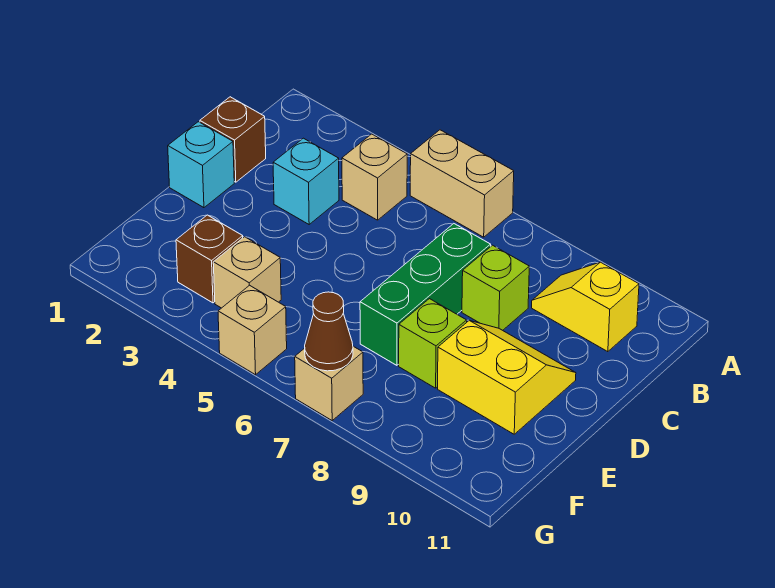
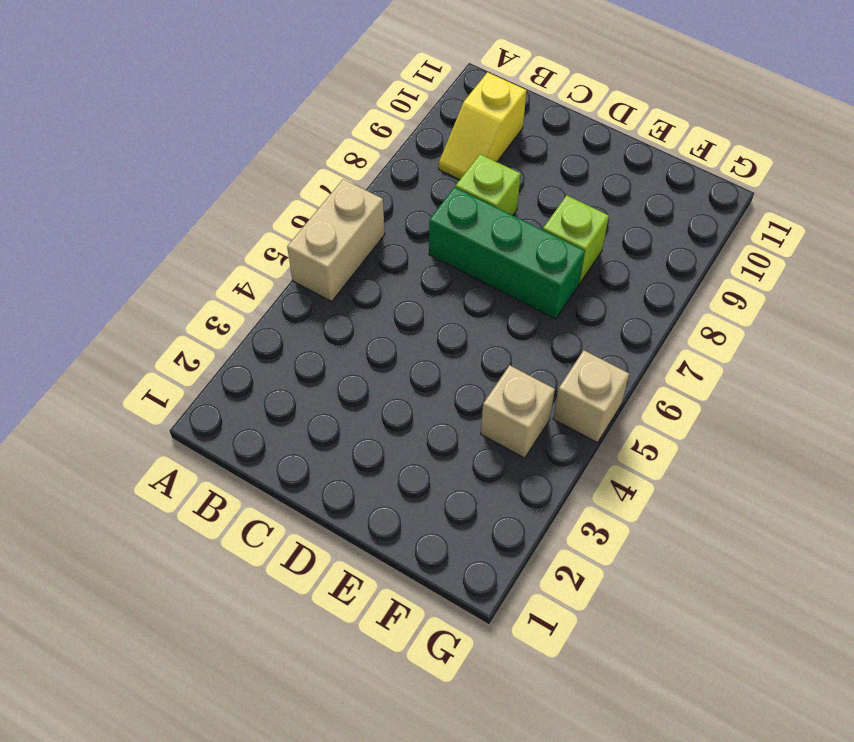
none -> tan 1x1 brick [342,134,407,220]
none -> brown 1x1 brick [200,97,266,182]
none -> cyan 1x1 brick [273,138,339,224]

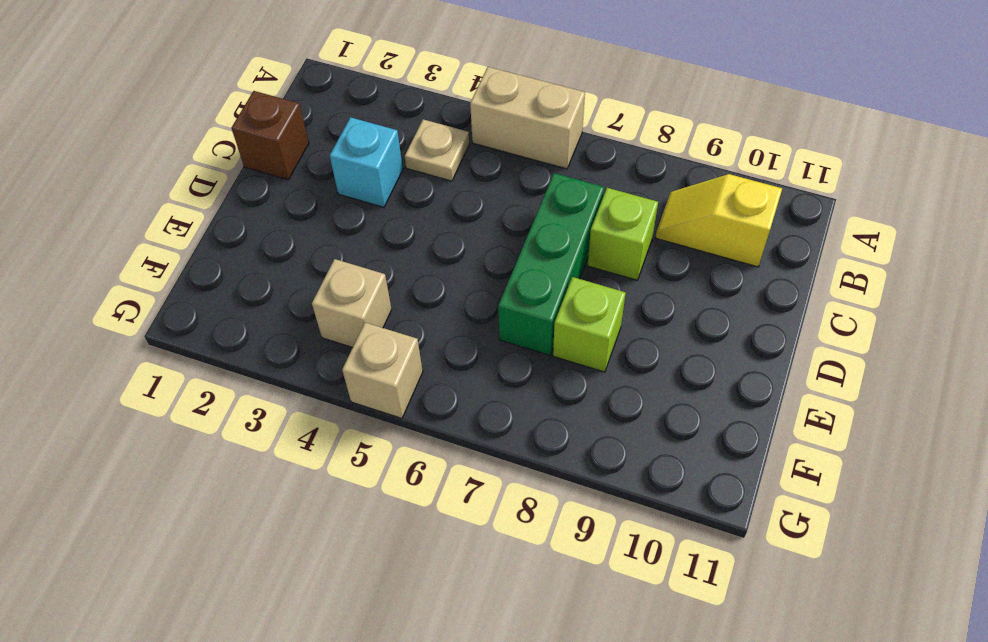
tan 1x1 plate [405,119,469,181] -> tan 1x1 brick [342,134,407,220]
none -> cyan 1x1 brick [168,122,234,208]
none -> yellow 2x2 slope [438,321,576,434]
none -> brown 1x1 brick [176,215,243,303]

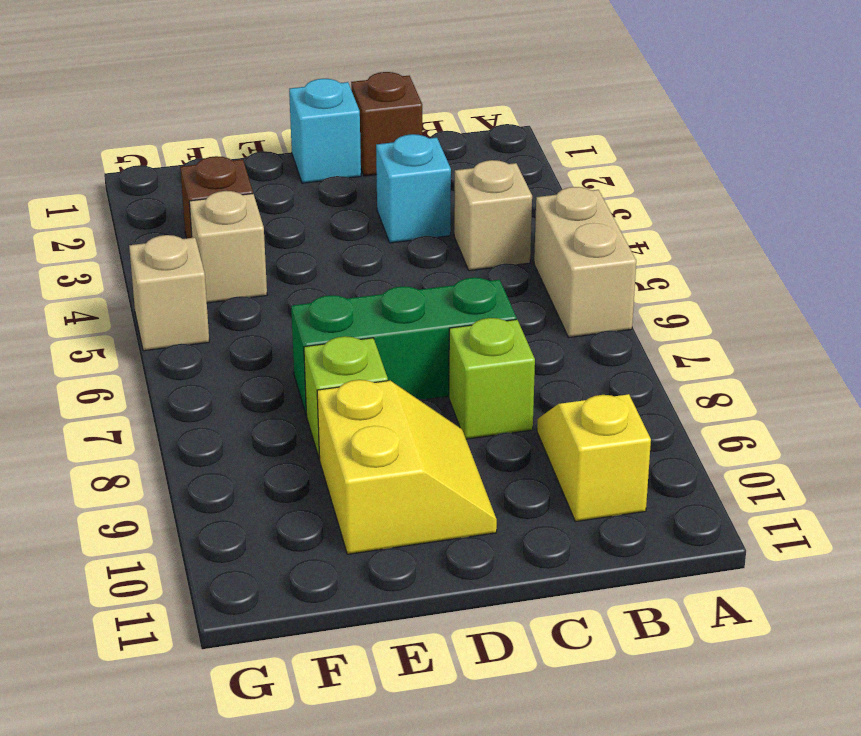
none -> tan 1x1 brick [295,346,363,420]
none -> brown 1x1 cone [305,292,353,371]

